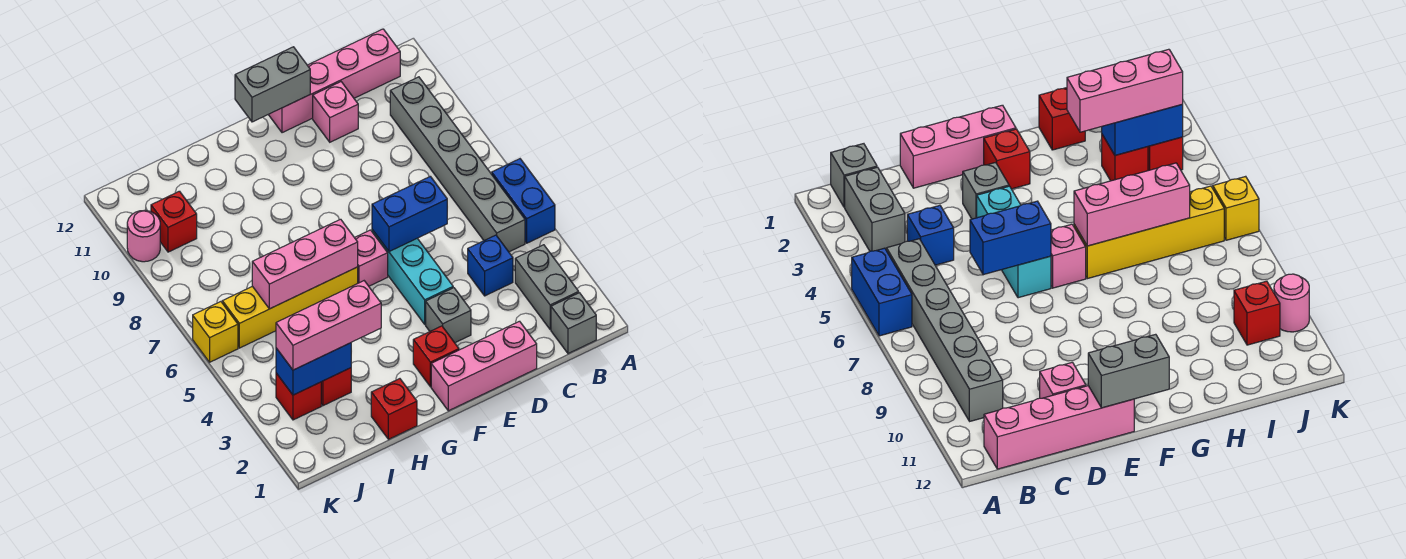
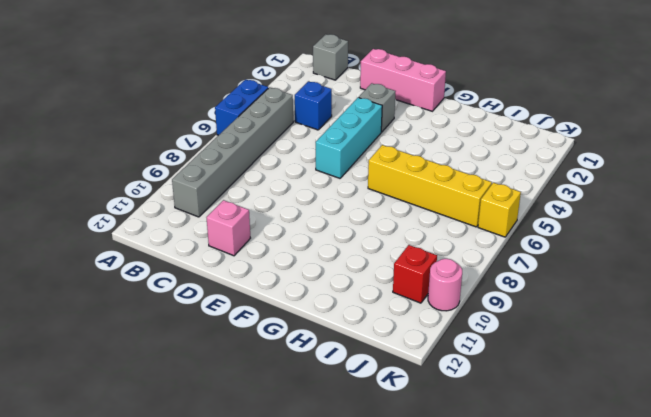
none -> grey 1x2 brick [515,245,579,329]
none -> pink 1x4 brick [268,29,400,133]
none -> red 1x1 brick [413,326,459,387]

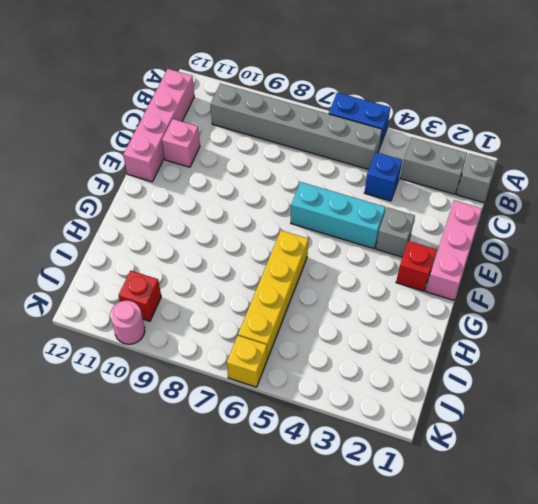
none -> pink 1x1 brick [355,230,388,286]
none -> red 1x1 brick [371,379,417,439]
none -> red 1x1 brick [321,368,351,406]

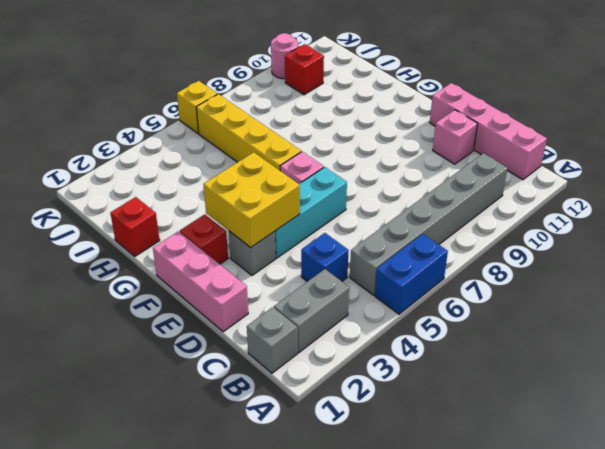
yellow 2x2 brick [203,152,300,248] -> none
none -> red 1x1 brick [321,368,351,406]
none -> red 1x1 brick [276,373,321,420]
none -> blue 1x2 brick [372,176,447,252]

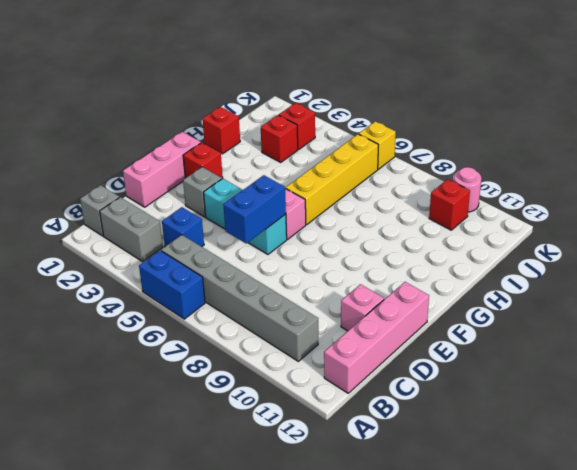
none -> grey 1x2 brick [235,47,310,122]
none -> pink 1x3 brick [252,219,358,309]
none -> blue 1x2 brick [276,343,351,395]

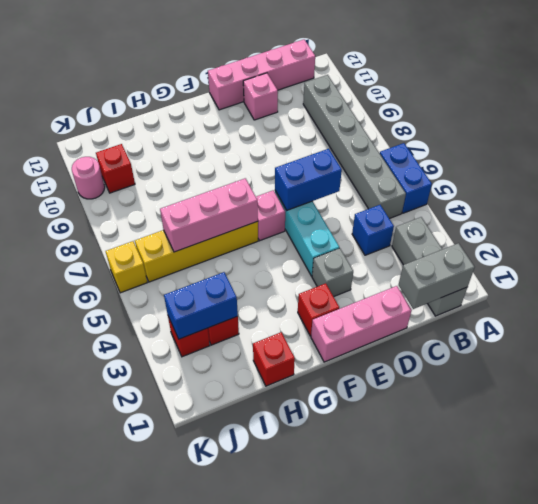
grey 1x2 brick [399,243,475,309] -> grey 1x2 brick moved to [235,47,310,122]
none -> pink 1x3 brick [276,281,381,370]

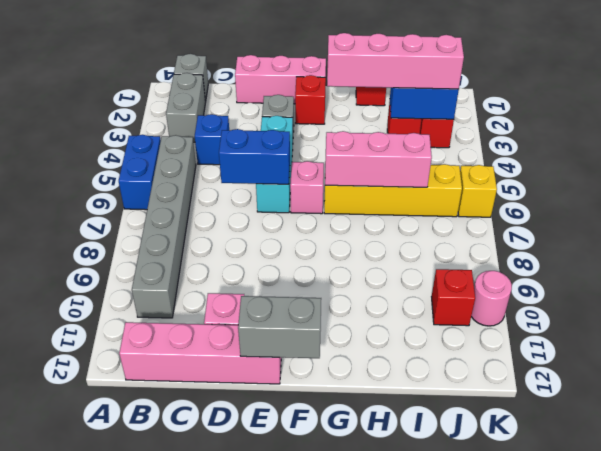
pink 1x4 brick [327,33,464,89] -> pink 1x3 brick [276,281,381,370]

